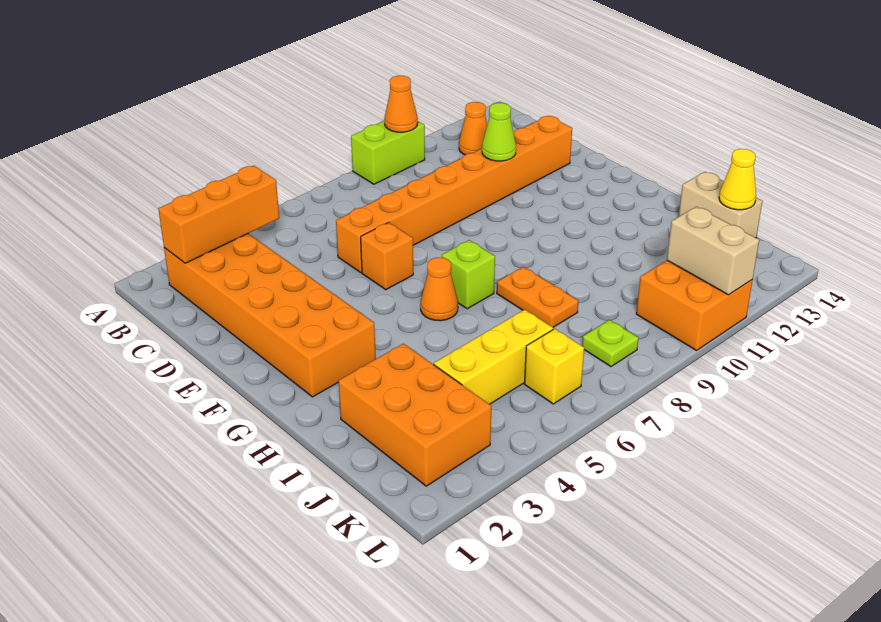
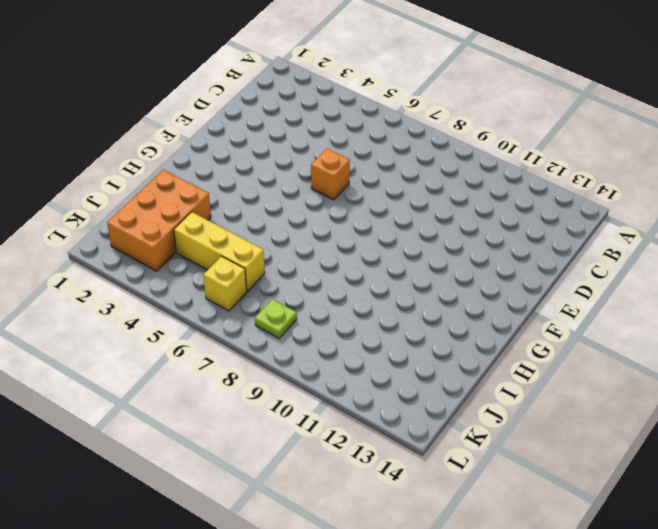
none -> lime 1x2 brick [351,121,425,184]
none -> orange 2x6 brick [164,234,376,397]
none -> orange 1x1 cone [459,102,487,155]

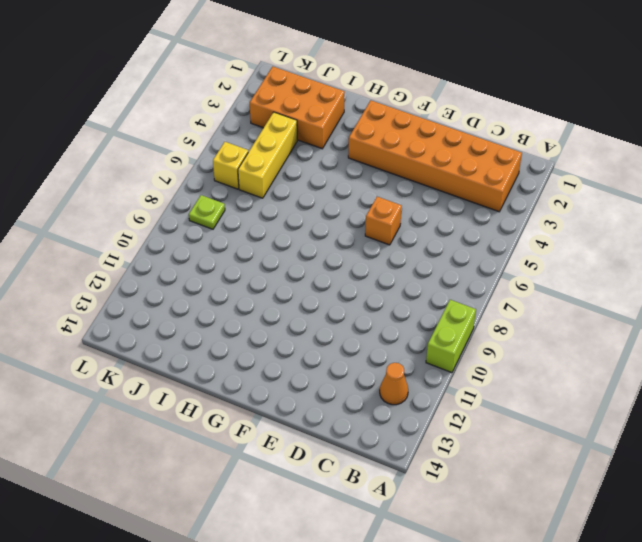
none -> orange 1x8 brick [336,116,572,273]
none -> orange 1x1 cone [421,258,458,321]
none -> lime 1x1 brick [442,240,495,309]

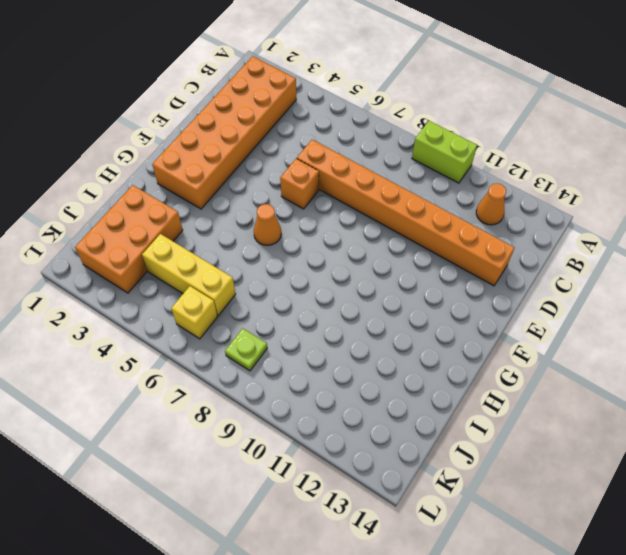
none -> lime 1x1 brick [442,240,495,309]
none -> orange 1x2 plate [497,267,578,327]
none -> tan 1x2 brick [679,172,762,238]

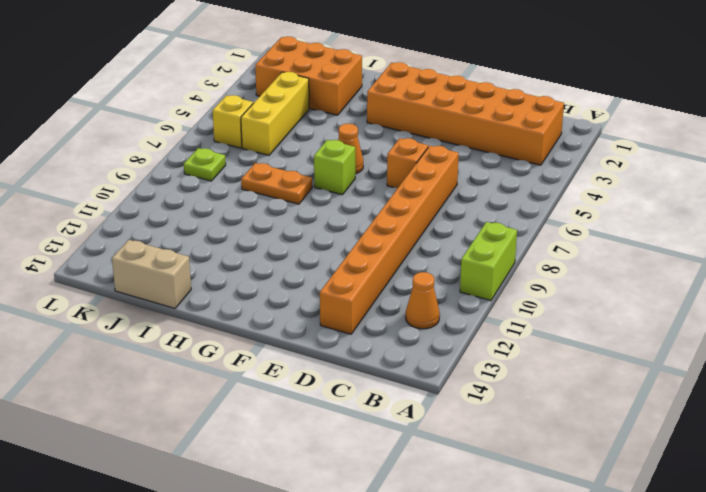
none -> orange 2x2 brick [636,261,753,350]
none -> orange 1x1 cone [384,76,418,132]
none -> orange 1x3 brick [158,166,279,263]

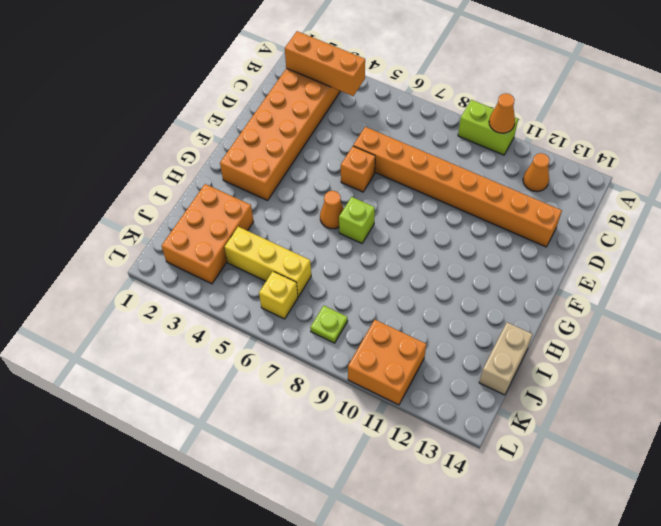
none -> orange 1x2 plate [497,267,578,327]
none -> lime 1x1 cone [482,103,516,161]
none -> yellow 1x1 cone [719,149,756,210]

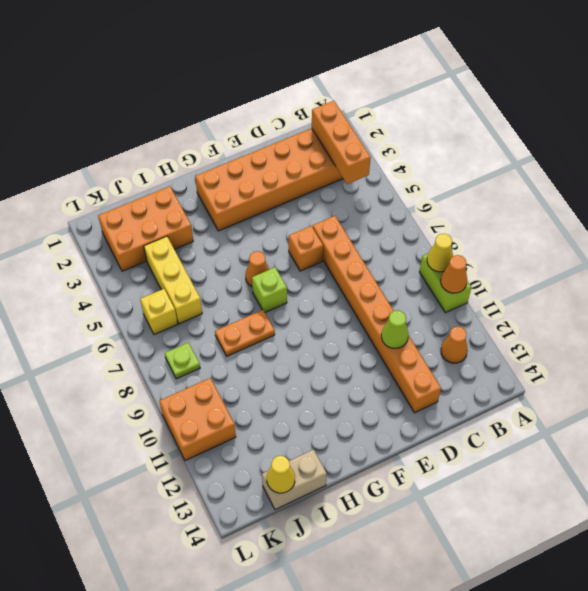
yellow 1x1 cone [427,234,453,272] -> none
none -> tan 1x2 brick [667,207,759,295]

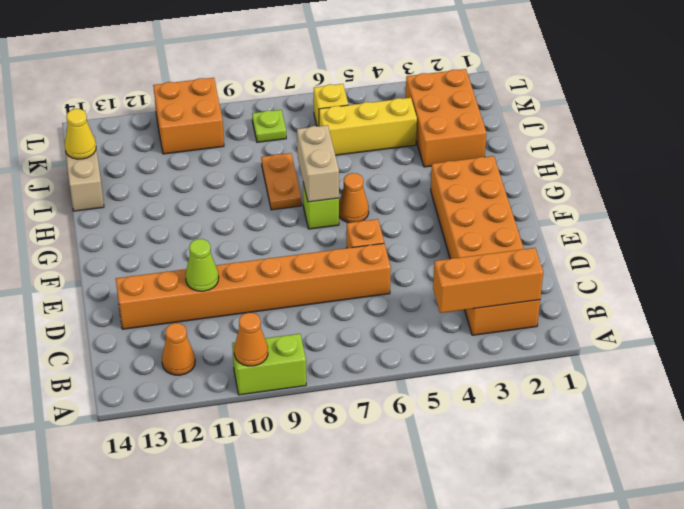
tan 1x2 brick [297,125,339,202] -> tan 1x2 brick moved to [667,207,759,295]

